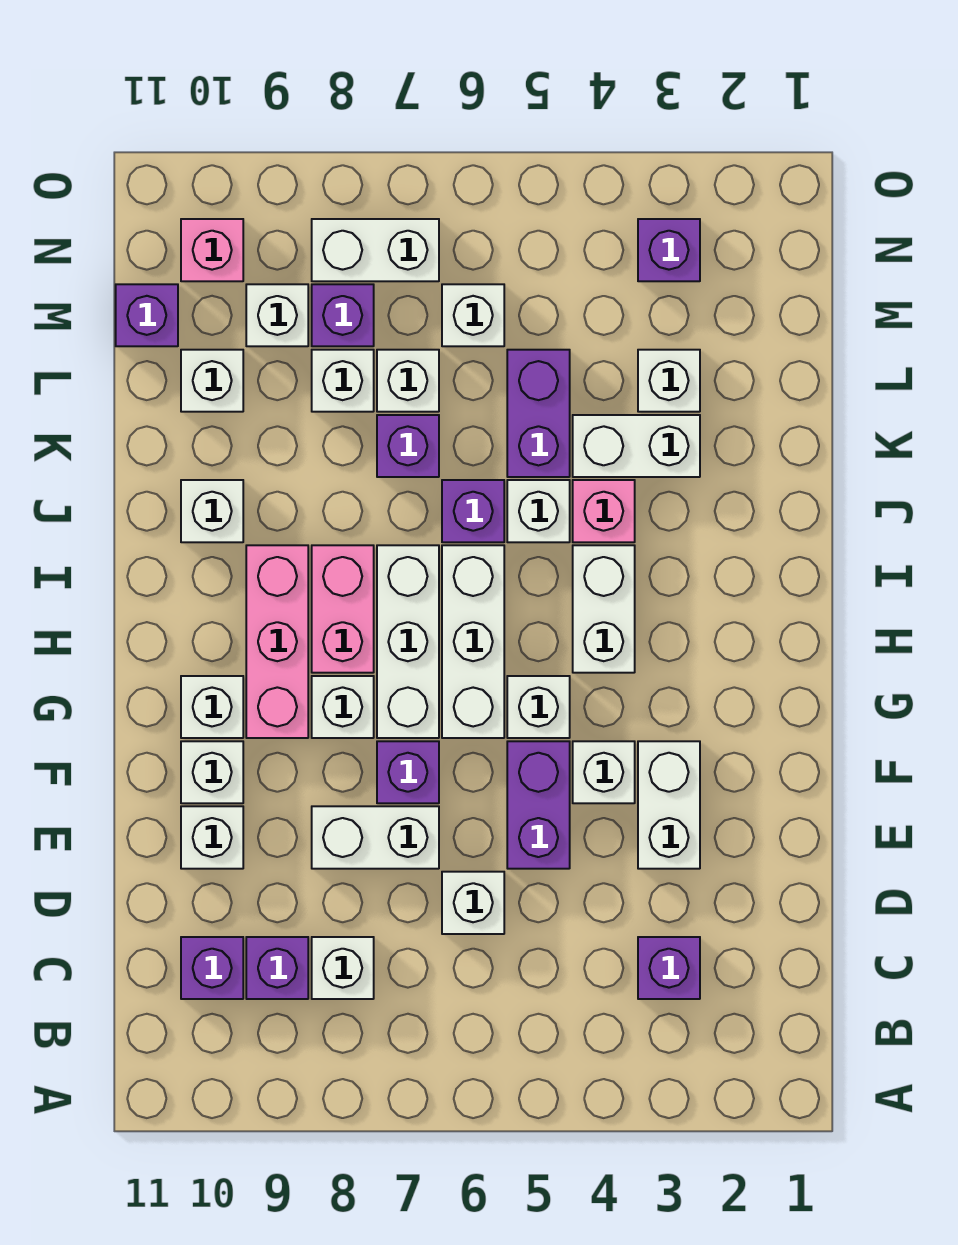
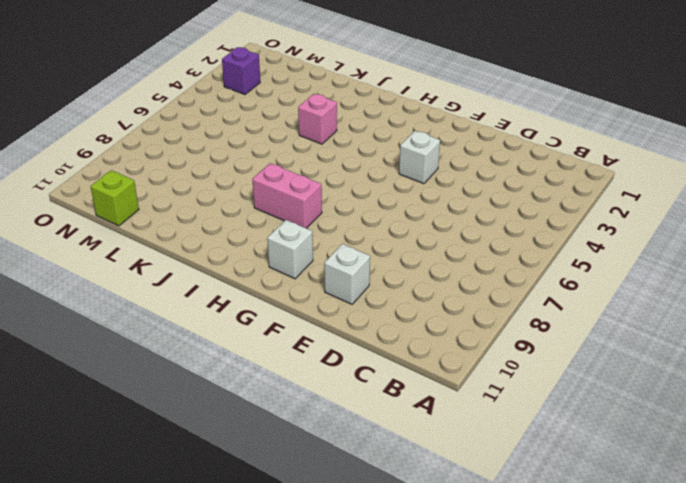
lime 1x1 brick [91,170,139,226] -> purple 1x1 brick [116,284,178,346]
none -> purple 1x1 brick [638,937,700,999]
none -> white 1x1 brick [312,937,374,999]
none -> purple 1x1 brick [246,937,308,999]
none -> purple 1x1 brick [181,937,243,999]

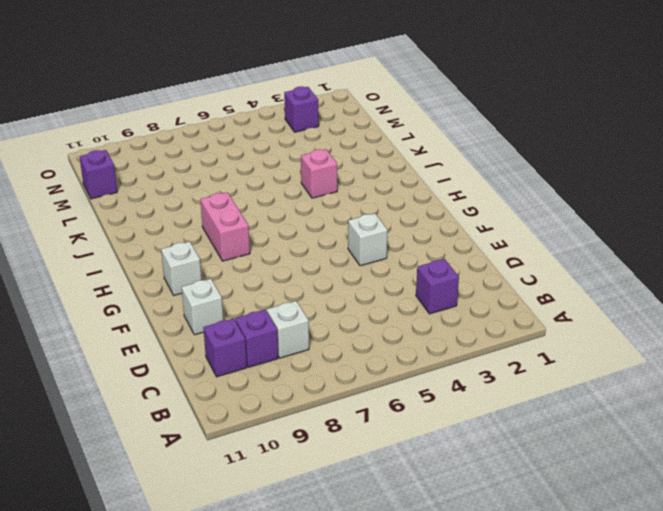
none -> white 1x1 brick [442,872,504,934]
none -> white 1x2 brick [638,741,700,869]
none -> purple 1x2 brick [507,741,570,869]
none -> white 1x2 brick [312,806,439,869]

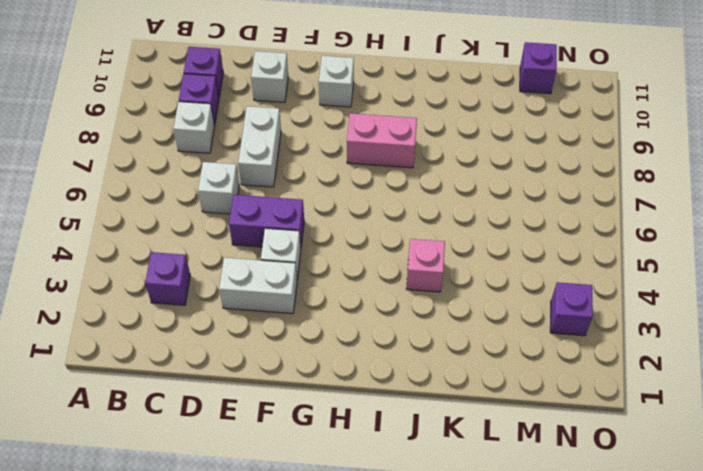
none -> purple 1x1 brick [377,741,439,803]
none -> white 1x1 brick [181,741,243,803]
none -> white 1x1 brick [507,676,570,738]
none -> white 1x3 brick [442,545,504,738]

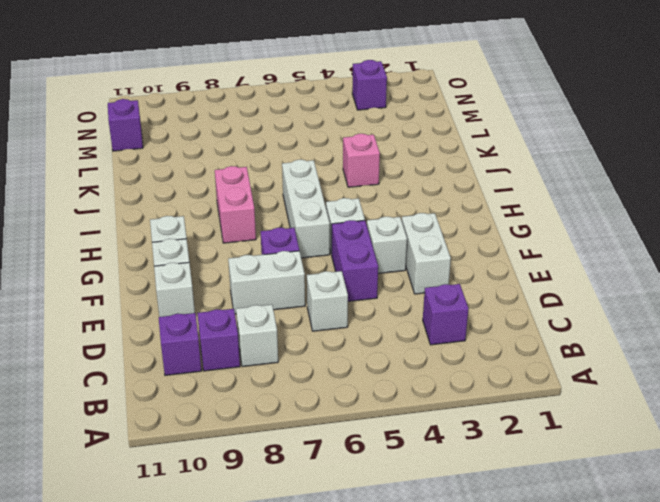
none -> white 1x3 brick [377,545,439,738]
none -> white 1x1 brick [312,676,374,738]
none -> pink 1x3 brick [246,545,308,738]
none -> white 1x2 brick [573,545,635,673]

